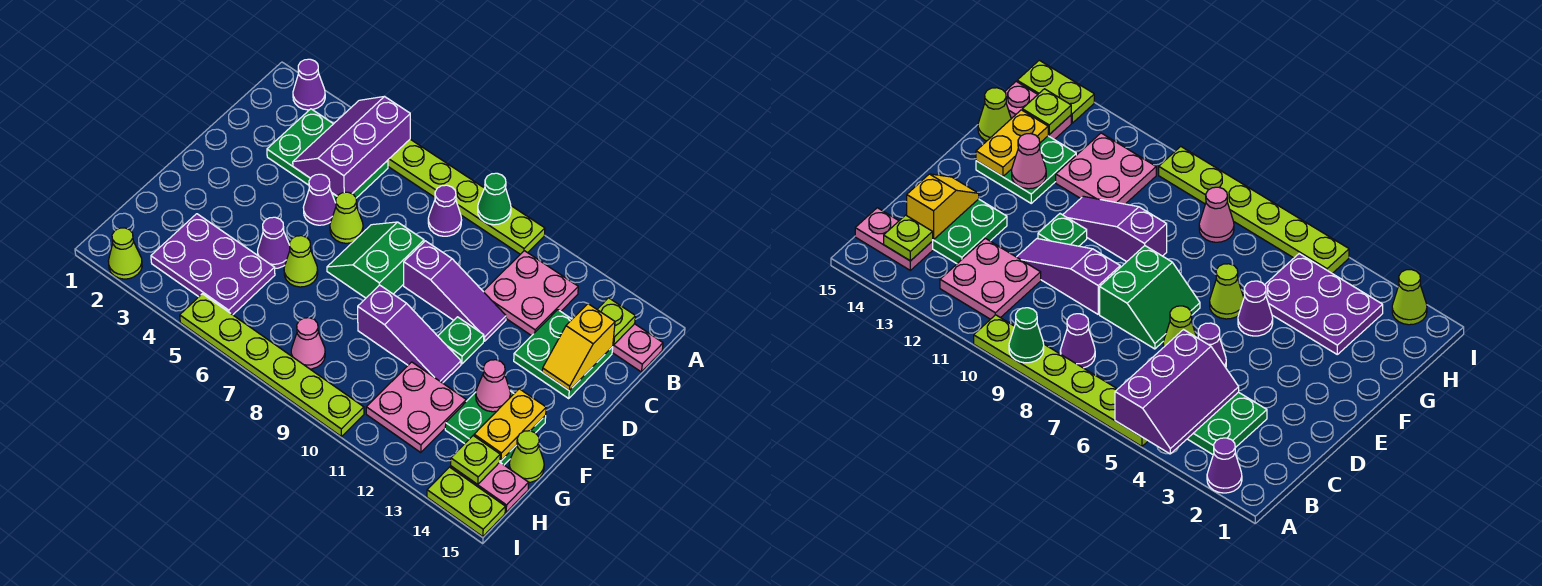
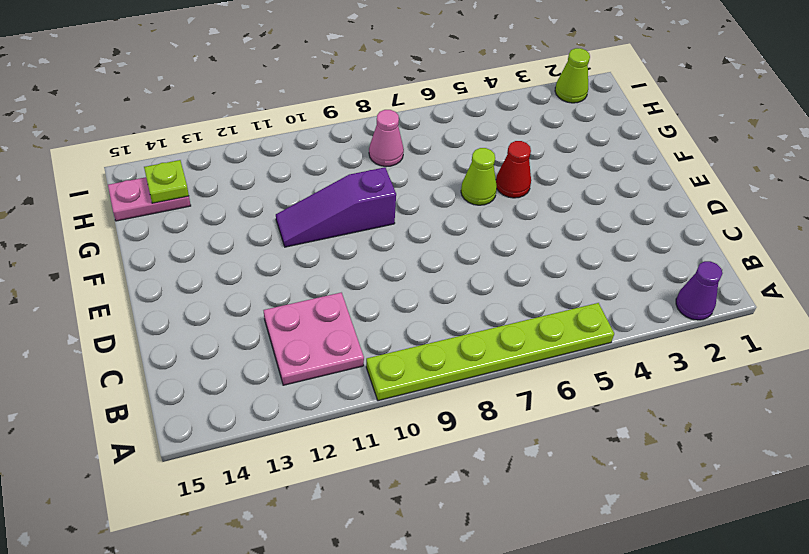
red 1x1 cone [496,141,531,198] -> purple 1x1 cone [258,217,290,268]
none -> green 2x3 plate [267,109,388,203]
none -> purple 1x1 cone [428,185,462,236]
none -> pink 1x2 plate [612,324,663,372]
none -> green 2x2 plate [514,310,613,398]

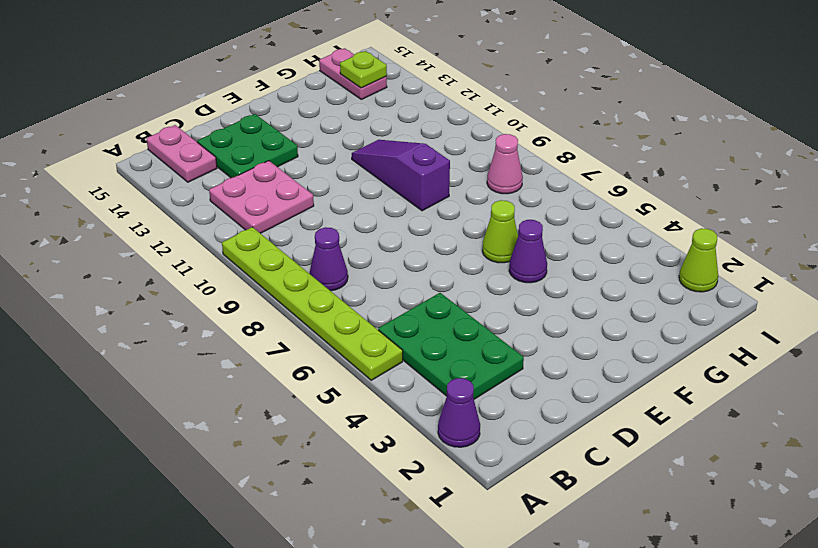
none -> purple 1x1 cone [303,174,336,225]
none -> lime 1x1 cone [330,192,363,243]
none -> green 2x2 slope [327,222,424,298]
none -> purple 1x3 slope [404,241,506,341]

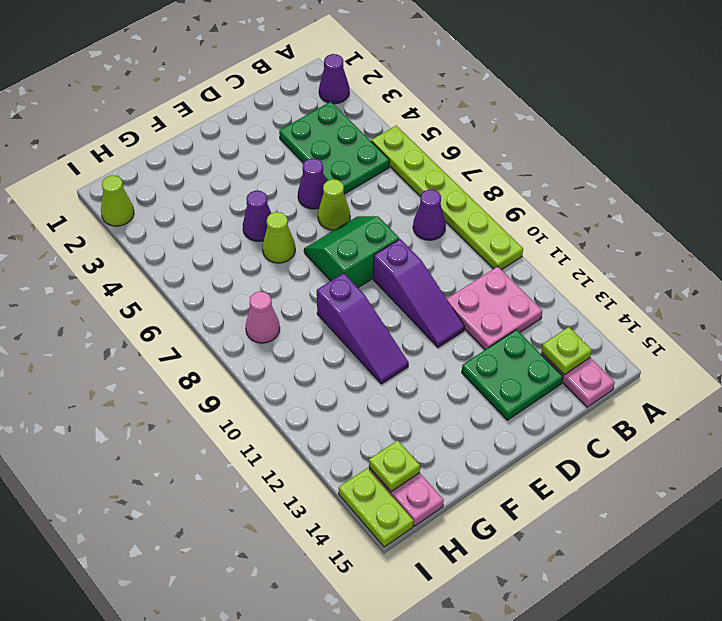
none -> green 1x1 plate [438,317,484,364]
none -> green 2x2 plate [445,391,546,465]
none -> purple 2x3 plate [151,214,275,315]
none -> pink 2x2 plate [366,362,466,453]

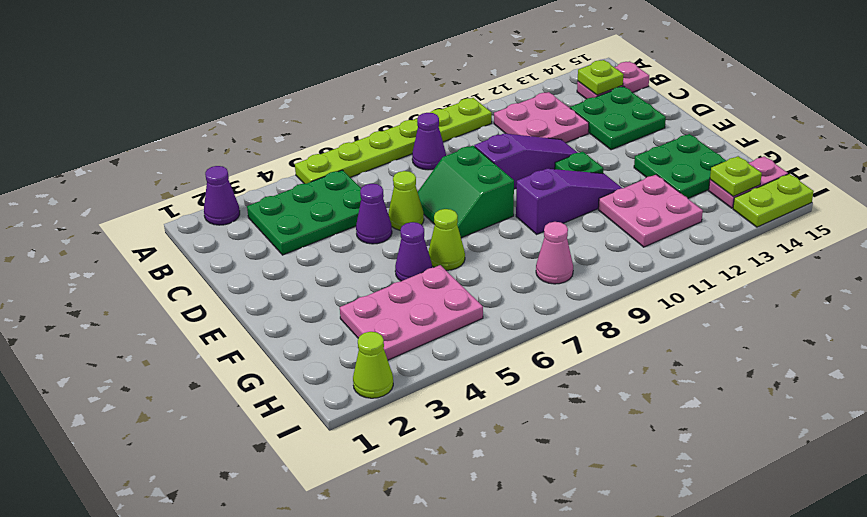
pink 2x3 plate [340,265,483,360] -> purple 2x3 plate [151,214,275,315]
none -> lime 1x1 cone [509,431,544,482]
none -> lime 1x6 plate [180,294,364,437]
none -> purple 2x3 slope [293,96,410,196]
none -> green 1x1 cone [478,173,511,225]

